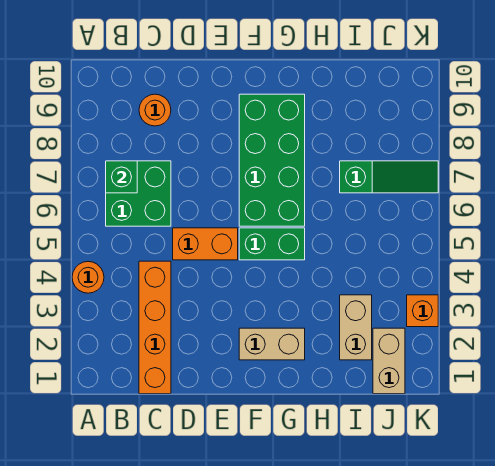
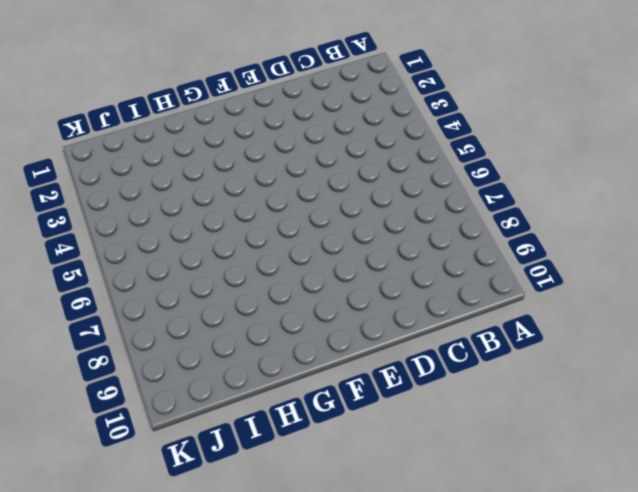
none -> orange 1x1 round brick [72,262,104,293]
none -> green 2x2 brick [106,161,171,226]
none -> orange 1x4 brick [139,261,171,394]

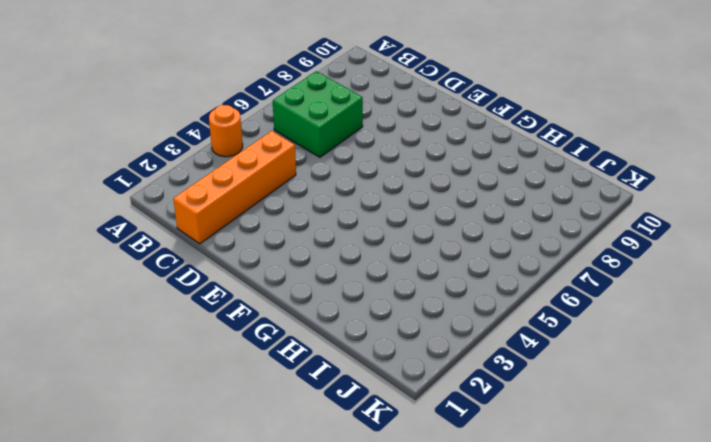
none -> orange 1x1 round brick [139,94,171,126]
none -> orange 1x2 brick [173,228,238,260]
none -> tan 1x2 brick [239,328,305,360]

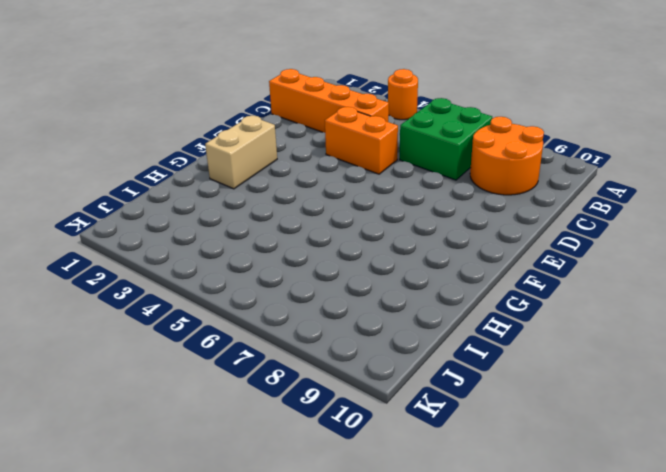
orange 2x2 round brick [470,117,544,195] -> orange 1x1 round brick [139,94,171,126]
orange 1x2 brick [325,107,398,174] -> orange 1x2 brick turned to [173,228,238,260]
none -> green 1x2 brick [239,228,305,260]
none -> green 2x4 brick [239,94,305,226]
none -> tan 1x2 brick [340,295,372,360]

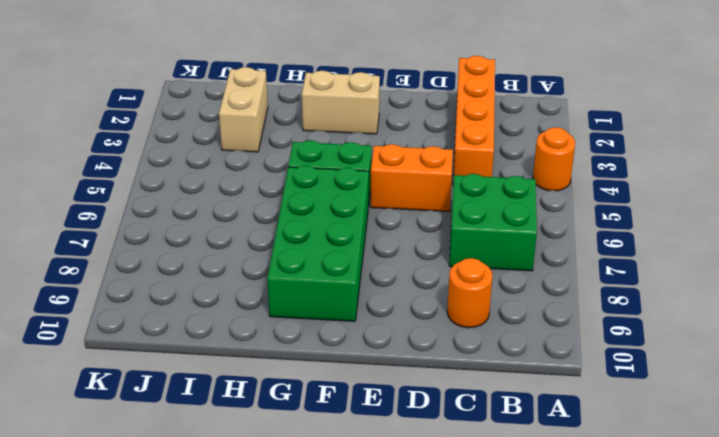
none -> green 1x3 slope [340,161,438,193]
none -> tan 1x2 brick [373,328,405,394]
none -> orange 1x1 brick [407,295,438,327]

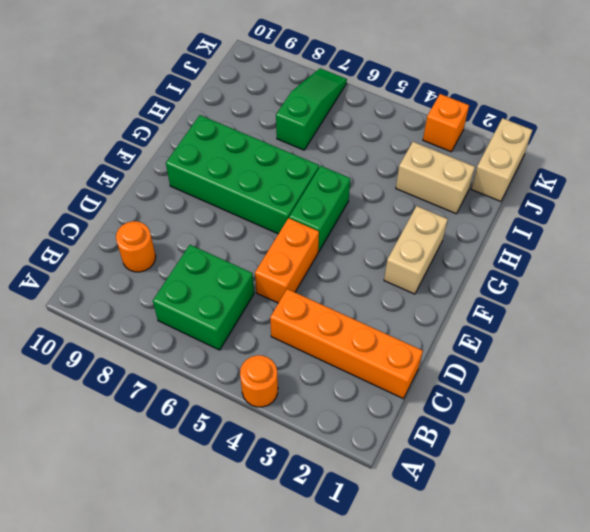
tan 1x2 brick [471,118,532,202] -> tan 1x2 brick turned to [373,328,405,394]
none -> green 1x1 brick [106,161,137,193]

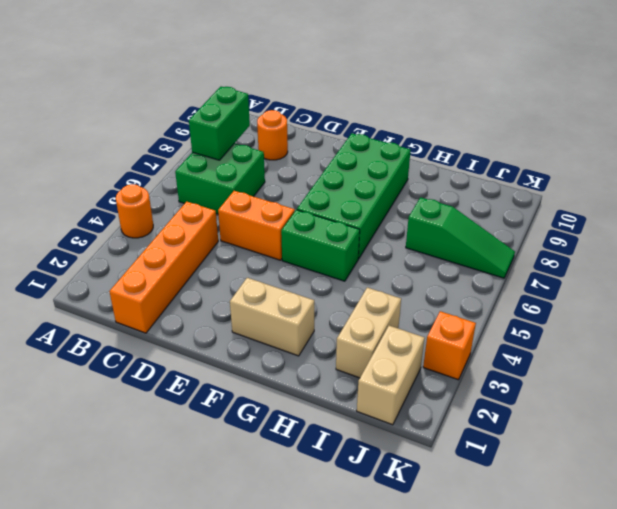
green 1x2 brick [189,87,250,160] -> green 1x1 brick [106,161,137,193]

